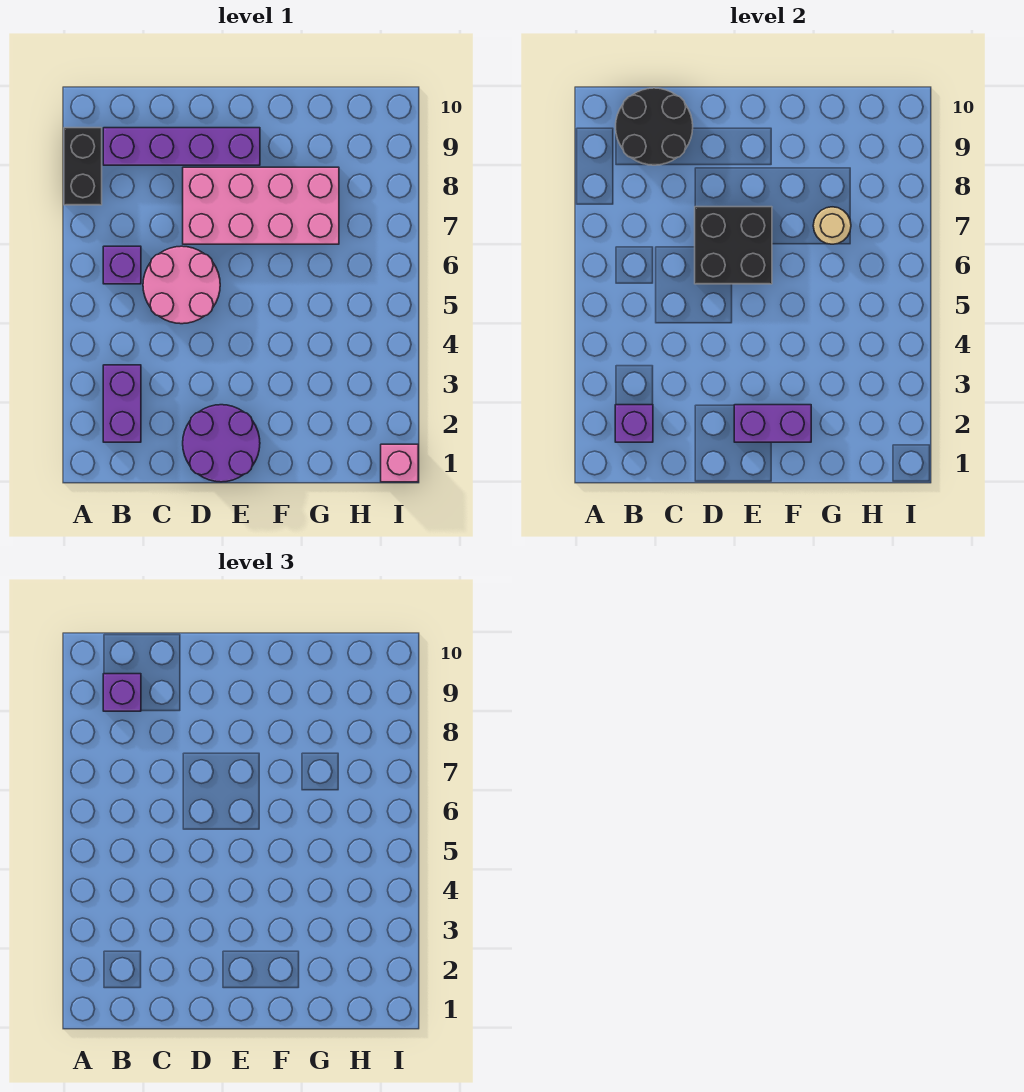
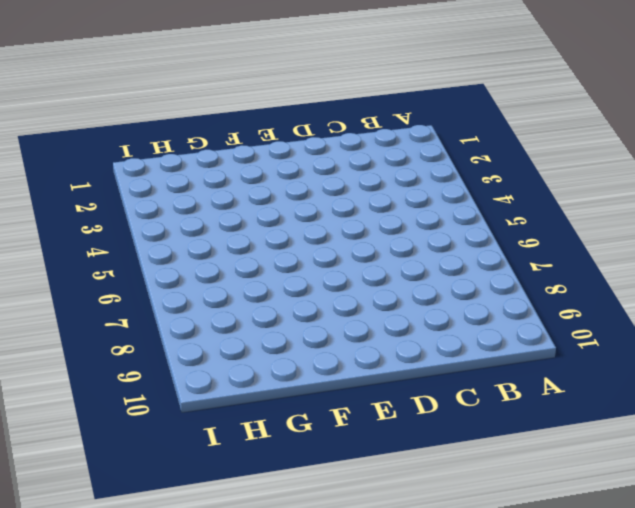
none -> black 1x2 brick [64,128,102,205]
none -> purple 1x2 brick [103,365,141,442]
none -> purple 1x1 brick [103,246,141,284]

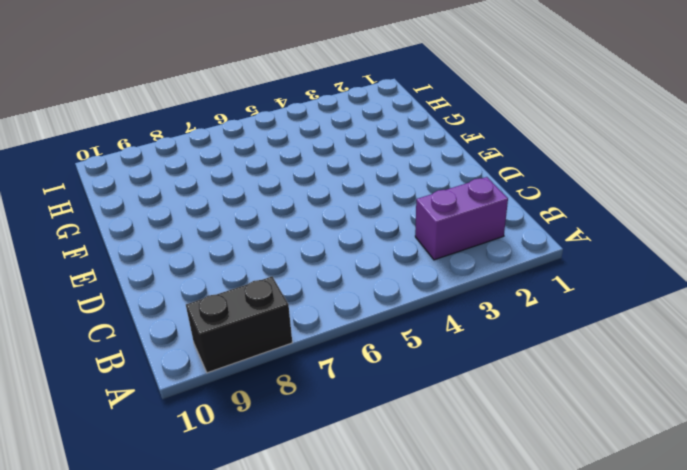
none -> purple 1x1 brick [103,246,141,284]
none -> purple 1x4 brick [103,128,260,165]
none -> pink 2x2 round brick [143,246,220,324]

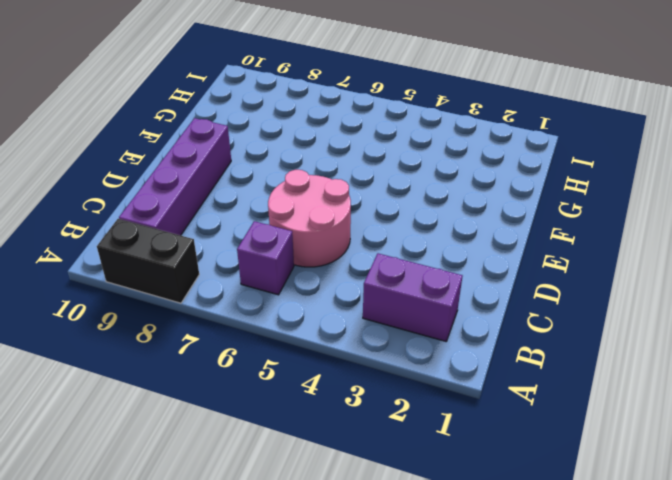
none -> purple 2x2 round brick [183,405,260,482]
none -> pink 2x4 brick [183,167,339,244]
none -> pink 1x1 brick [381,444,418,482]

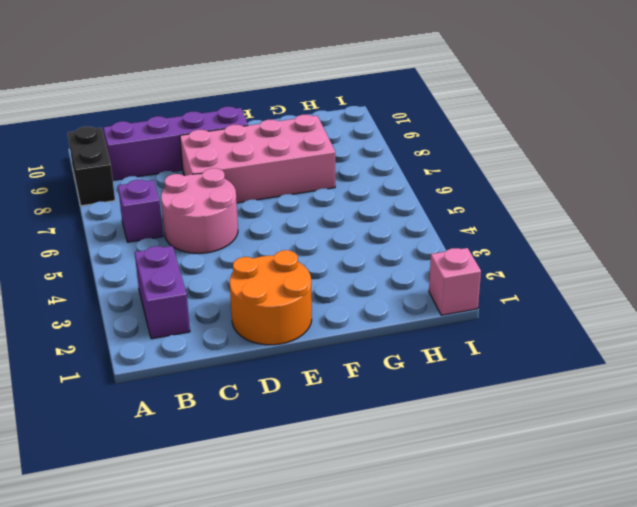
orange 2x2 round brick [230,250,312,345] -> purple 2x2 round brick [183,405,260,482]
none -> purple 1x1 brick [615,405,653,442]
none -> black 2x2 round brick [616,88,693,165]
none -> black 2x2 brick [695,207,772,284]

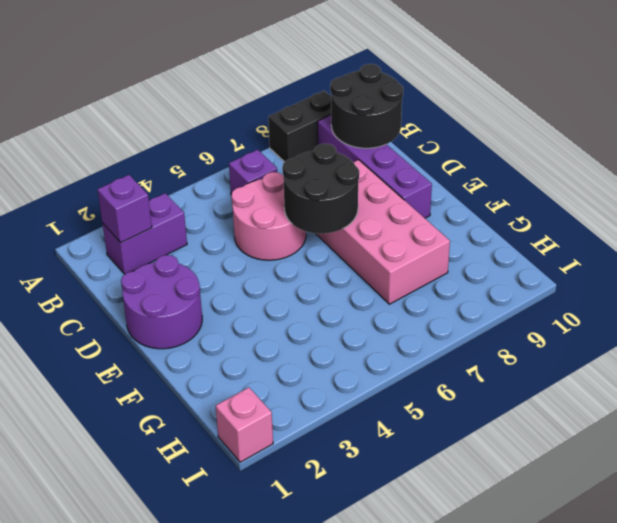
black 2x2 round brick [282,144,359,234] -> black 2x2 brick [695,207,772,284]
none -> purple 1x2 brick [734,405,811,442]
none -> tan 1x1 round brick [813,207,851,244]
none -> purple 1x1 brick [103,674,141,711]

